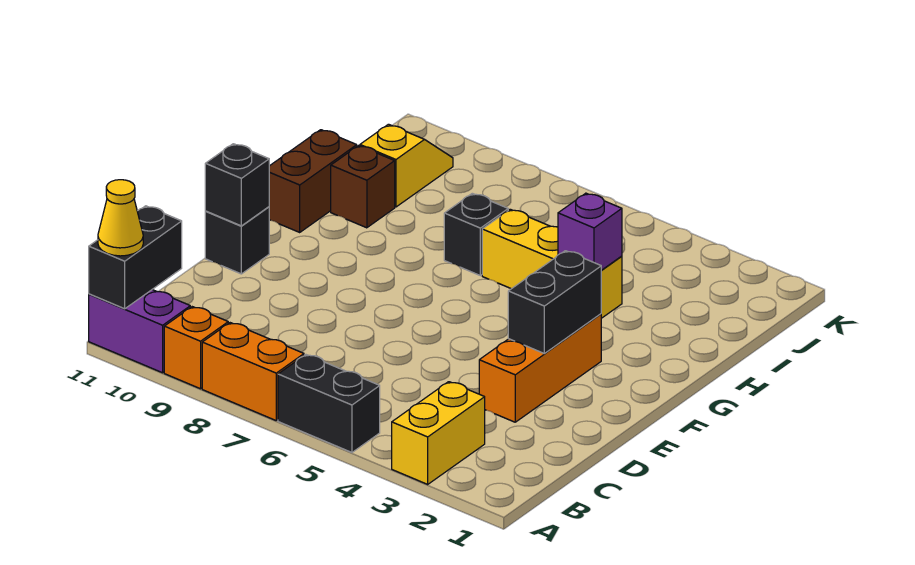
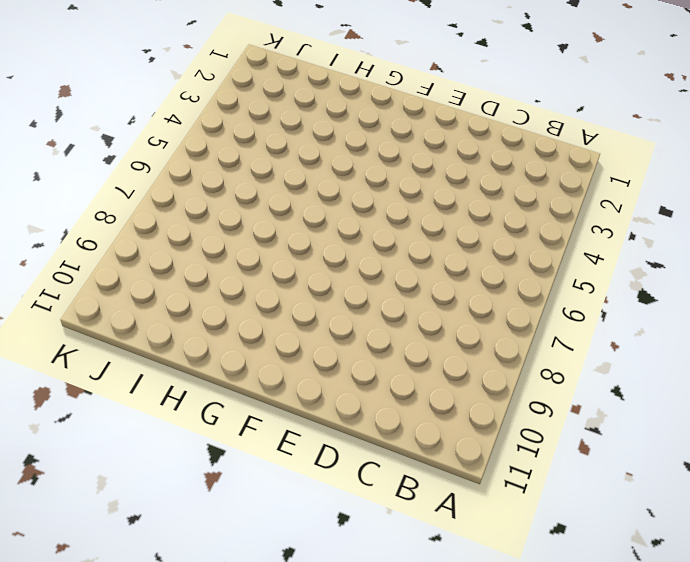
none -> yellow 1x2 brick [392,382,485,484]
none -> black 1x2 brick [278,355,380,452]
none -> orange 1x2 brick [202,323,304,420]

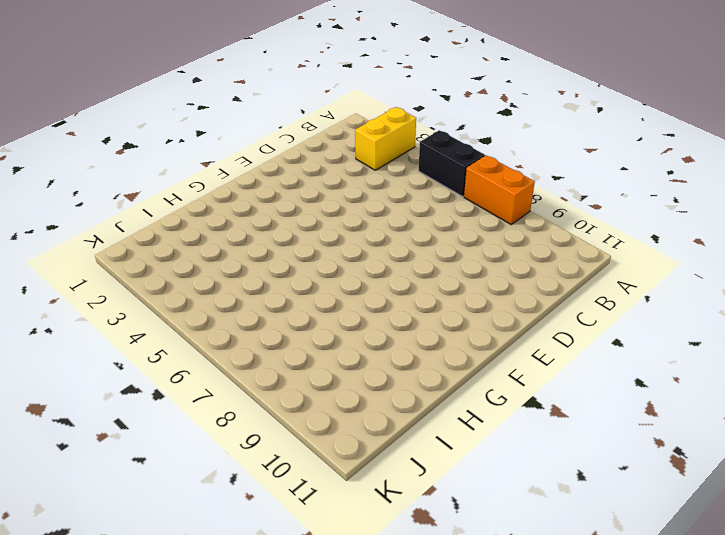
none -> orange 1x1 brick [164,307,228,389]
none -> purple 1x2 brick [89,290,190,373]
none -> orange 1x3 brick [479,314,601,422]

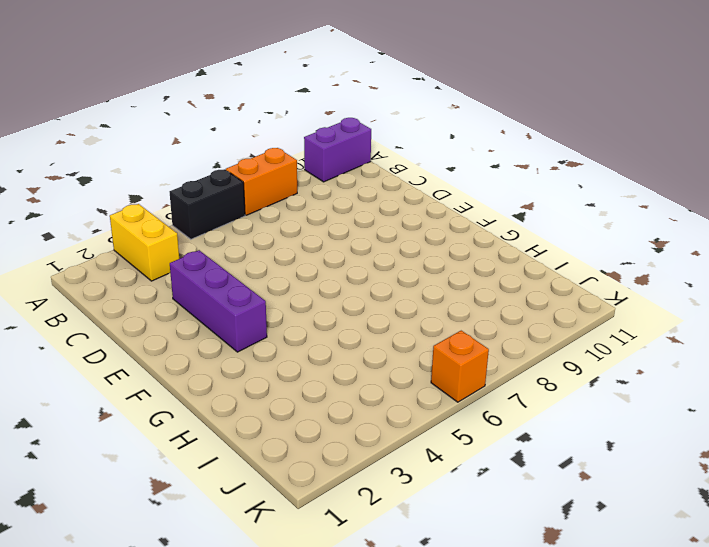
purple 1x3 brick [170,250,267,352] -> orange 1x3 brick [479,314,601,422]
orange 1x1 brick [431,331,489,402] -> orange 1x1 brick moved to [164,307,228,389]
none -> black 1x1 brick [205,207,269,274]
none -> brown 1x2 brick [269,130,357,232]
none -> yellow 1x3 brick [482,209,622,318]

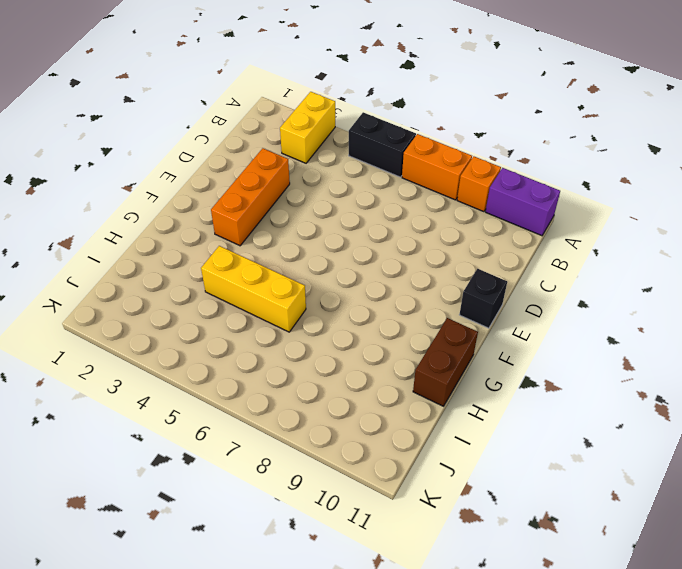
none -> black 1x1 brick [444,193,508,276]
none -> brown 1x1 brick [331,146,395,228]
none -> yellow 1x2 slope [360,124,453,207]

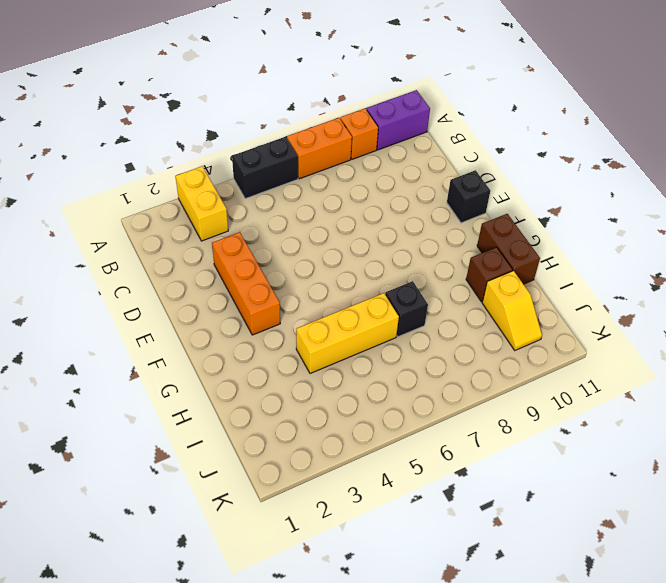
none -> black 1x2 brick [89,206,182,309]
none -> black 1x2 brick [508,251,601,353]
none -> black 1x1 brick [205,144,269,226]

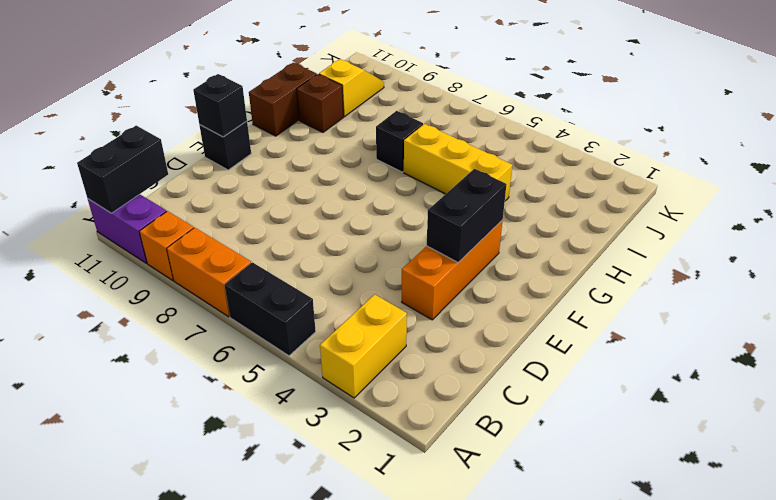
none -> purple 1x1 brick [558,193,622,270]
none -> yellow 1x1 cone [98,180,143,256]

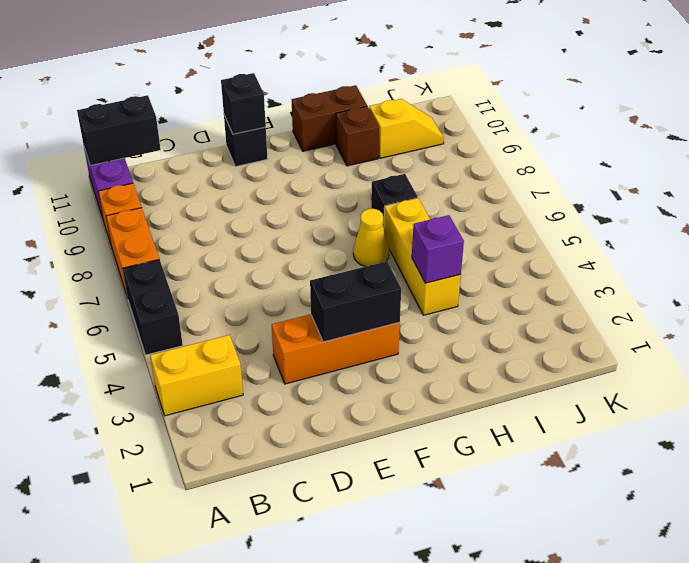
yellow 1x1 cone [353,209,389,267] -> yellow 1x1 cone moved to [98,180,143,256]

